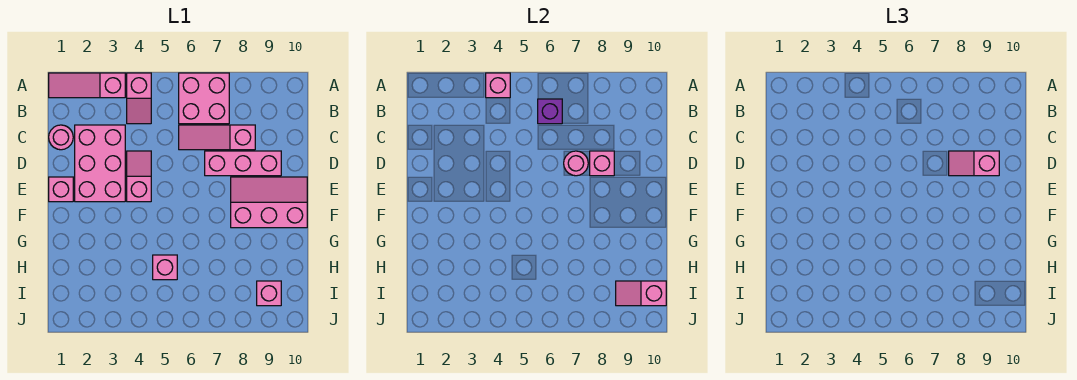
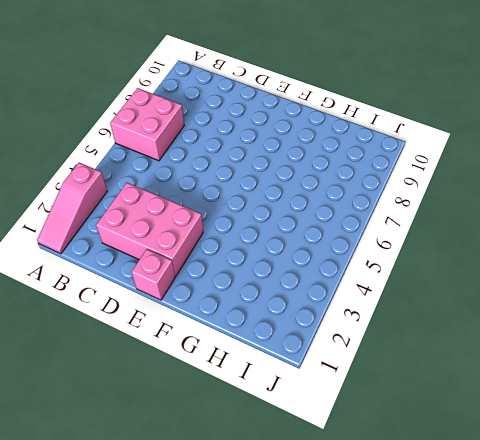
none -> pink 1x2 slope [127,73,151,124]
none -> pink 1x1 round brick [49,125,73,150]
none -> pink 1x3 slope [179,125,255,150]

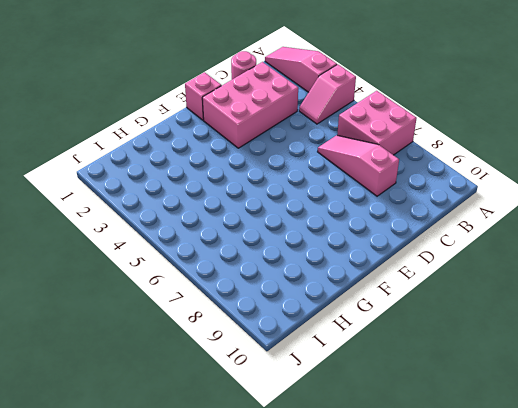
none -> pink 1x2 slope [127,151,151,202]
none -> pink 1x3 brick [205,151,281,176]
none -> pink 2x3 slope [231,177,307,228]

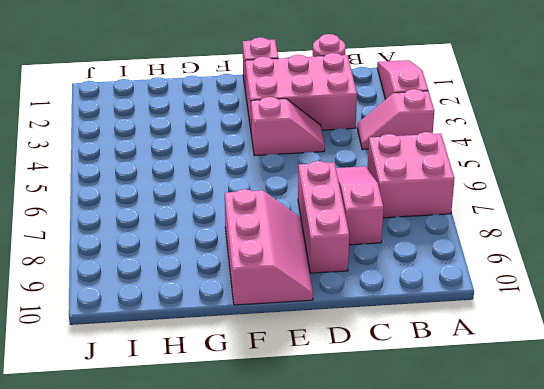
none -> pink 1x1 brick [153,255,177,280]
none -> pink 1x1 brick [257,281,281,306]
none -> pink 1x1 brick [486,73,510,98]

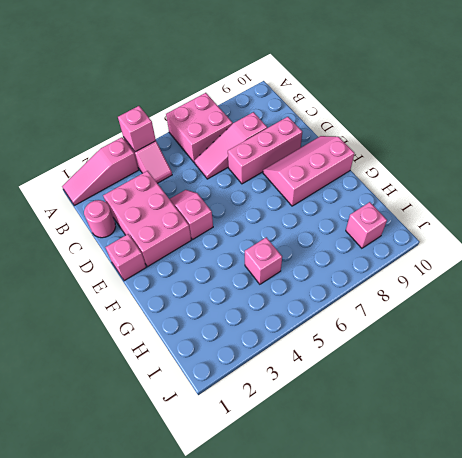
none -> purple 1x1 brick [538,99,562,124]
none -> pink 1x1 round brick [564,151,588,176]
none -> pink 1x1 brick [590,151,614,176]

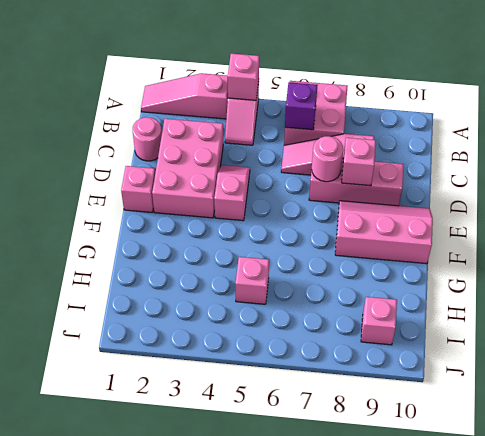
none -> pink 1x2 slope [616,281,666,306]
none -> pink 1x2 slope [949,151,999,176]

